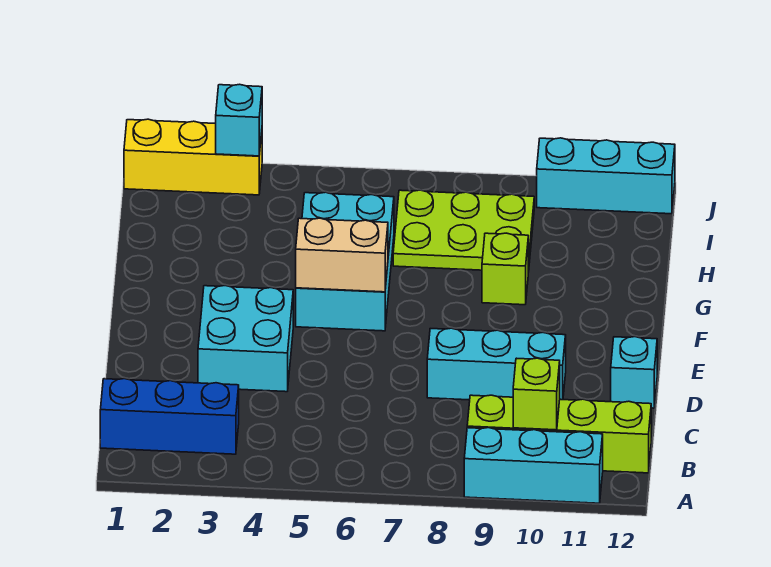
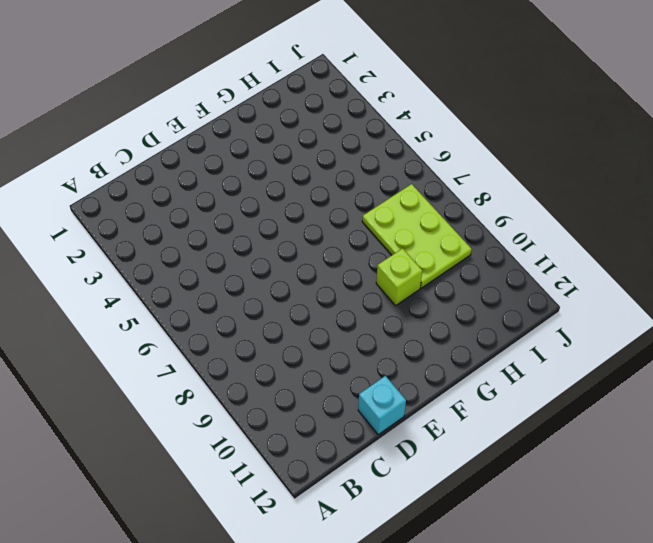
none -> cyan 1x3 brick [464,428,603,503]
none -> blue 1x3 brick [100,379,239,454]
none -> lime 1x4 brick [467,395,651,473]

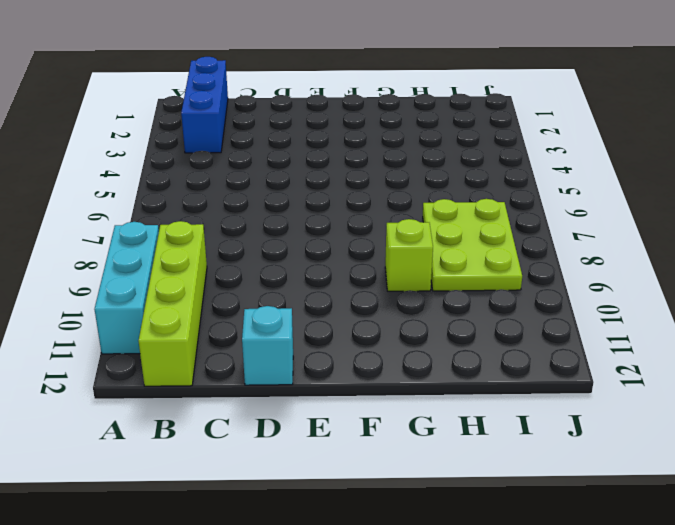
none -> cyan 2x2 brick [198,286,293,392]
none -> cyan 1x3 brick [427,328,566,400]
none -> cyan 2x3 brick [296,192,394,331]

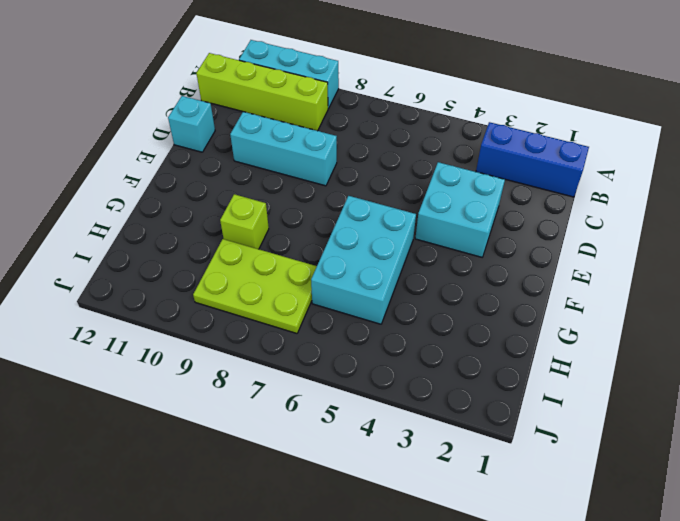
none -> yellow 1x3 brick [124,119,262,195]
none -> cyan 1x3 brick [537,138,675,214]
none -> lime 1x1 brick [513,358,560,430]

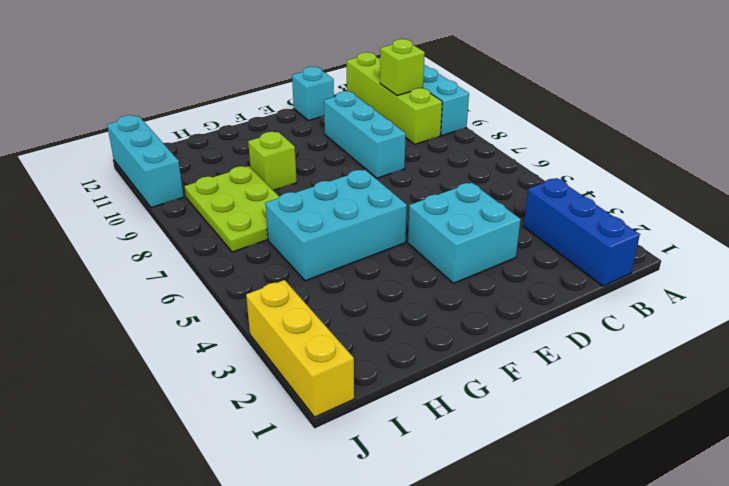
none -> tan 1x2 brick [296,218,388,292]
none -> cyan 1x1 brick [216,84,262,156]

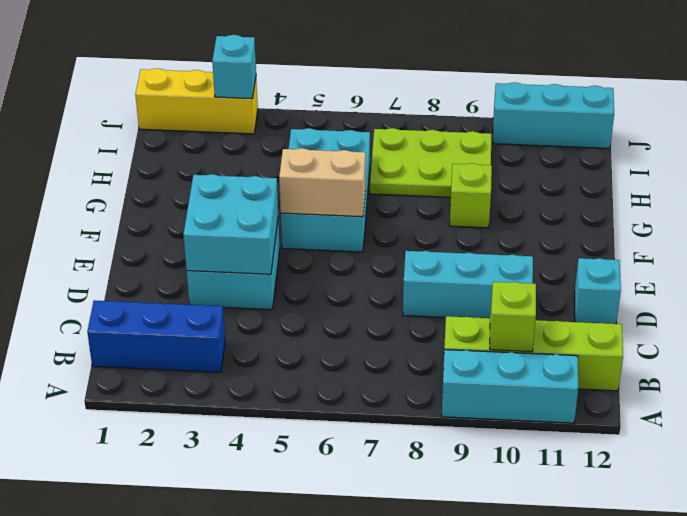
cyan 2x2 brick [183,174,278,274] -> none

